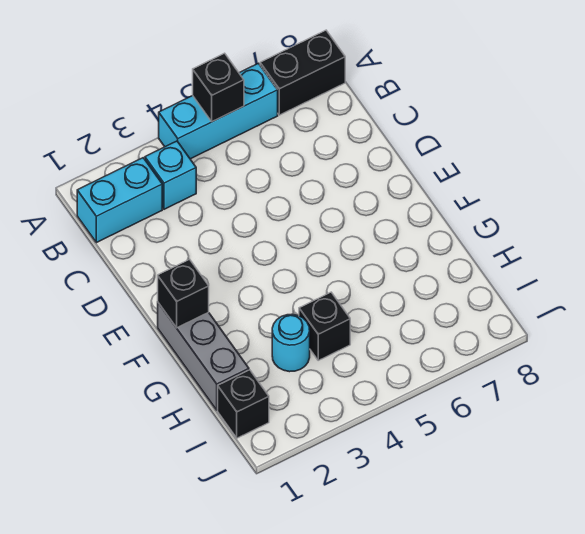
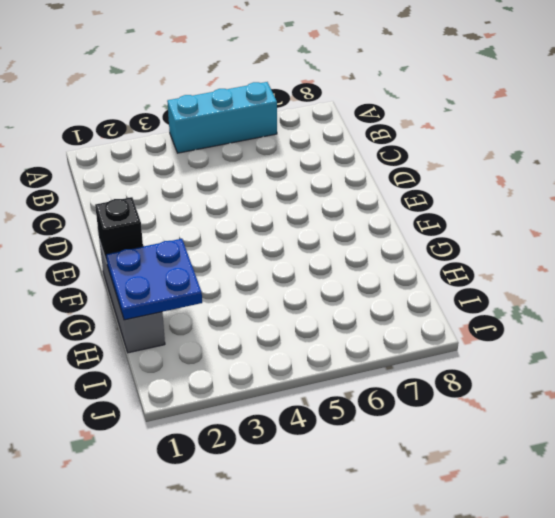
blue 2x2 plate [106,239,202,320] -> none
none -> black 1x2 brick [260,30,345,115]
none -> cyan 1x2 brick [77,158,162,243]

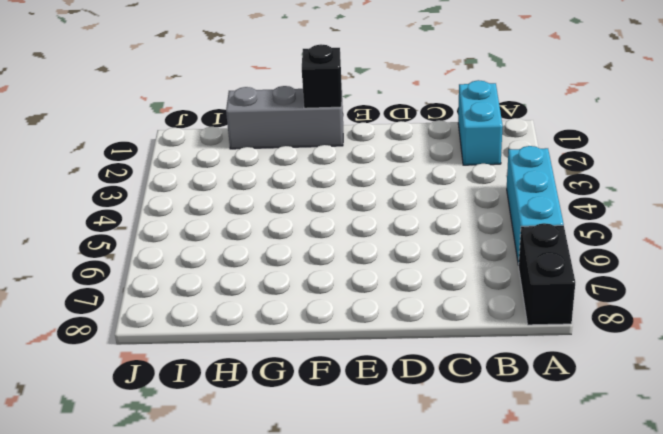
none -> cyan 1x1 brick [145,141,196,209]
none -> cyan 1x1 round brick [272,314,310,372]

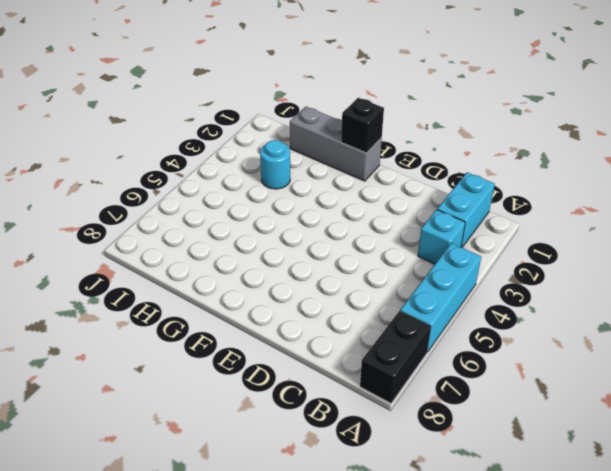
none -> black 1x1 brick [299,292,350,360]
none -> black 1x1 brick [218,370,269,438]

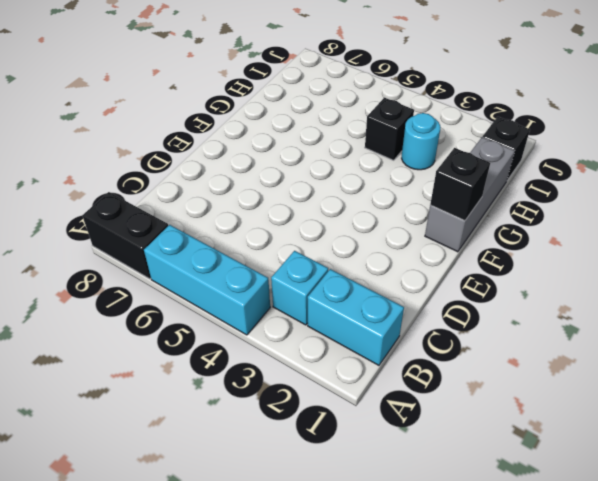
none -> black 1x1 brick [193,53,244,122]

